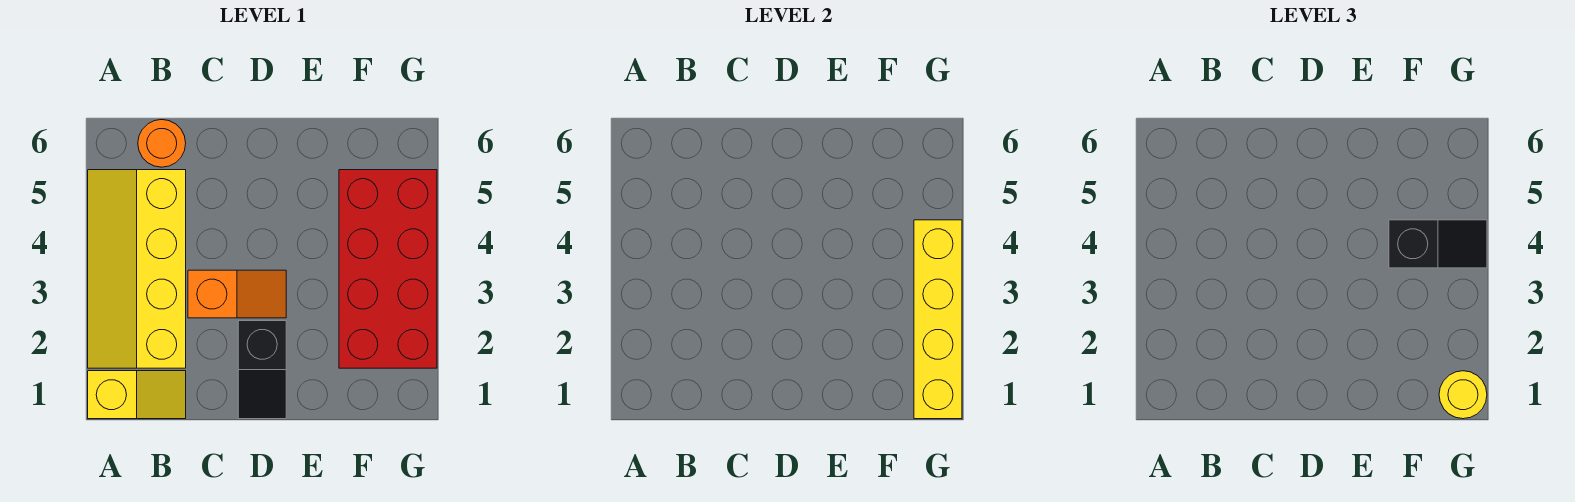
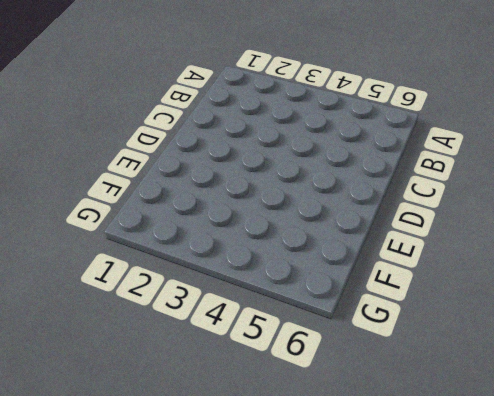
none -> yellow 1x2 slope [88,371,186,419]
none -> yellow 2x4 slope [88,170,186,368]

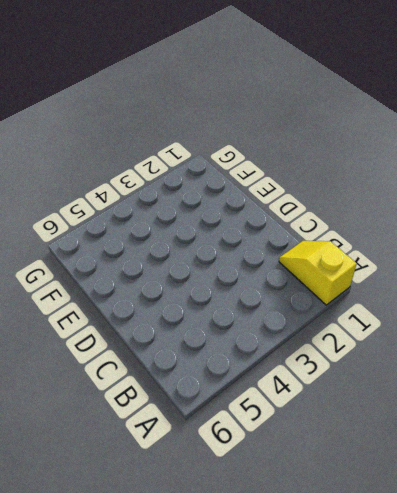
none -> yellow 2x4 slope [88,170,186,368]
none -> orange 1x1 round brick [138,120,186,167]

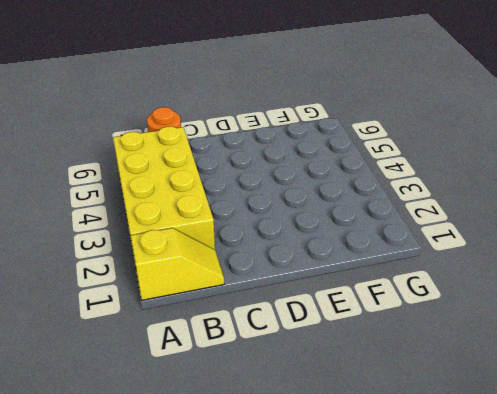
yellow 2x4 brick [113,127,215,255] -> yellow 2x4 slope [88,170,186,368]
none -> orange 1x2 slope [188,270,286,318]
none -> black 1x2 slope [238,321,286,419]

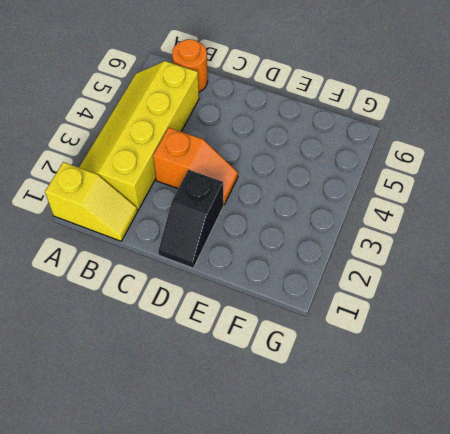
none -> red 2x4 brick [339,170,437,368]
none -> yellow 1x4 brick [914,220,962,419]

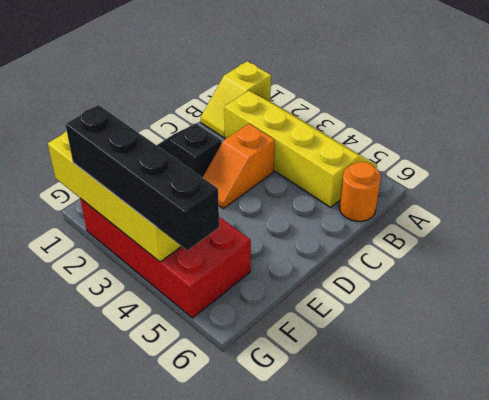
black 1x4 brick [65,105,219,250] -> black 1x2 slope [1389,220,1487,268]
none -> yellow 1x1 round brick [1439,371,1487,419]

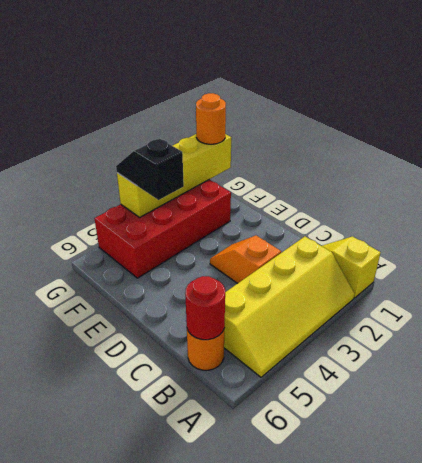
red 1x1 round brick [185,276,225,340] -> none
orange 1x1 round brick [196,93,226,144] -> yellow 1x1 round brick [1439,371,1487,419]
none -> black 1x2 slope [238,321,286,419]

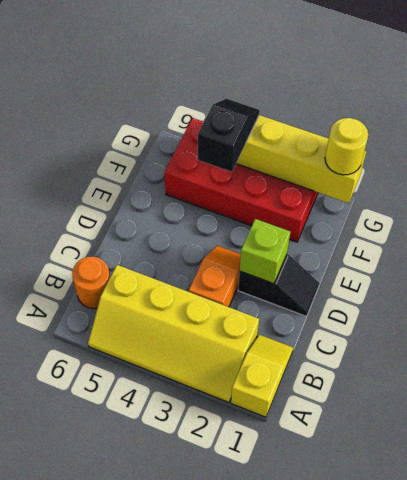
lime 1x1 brick [240,219,290,284] -> none

